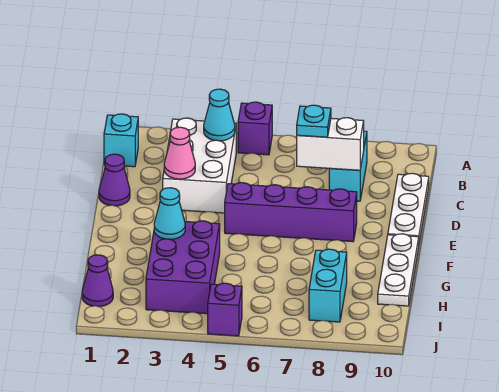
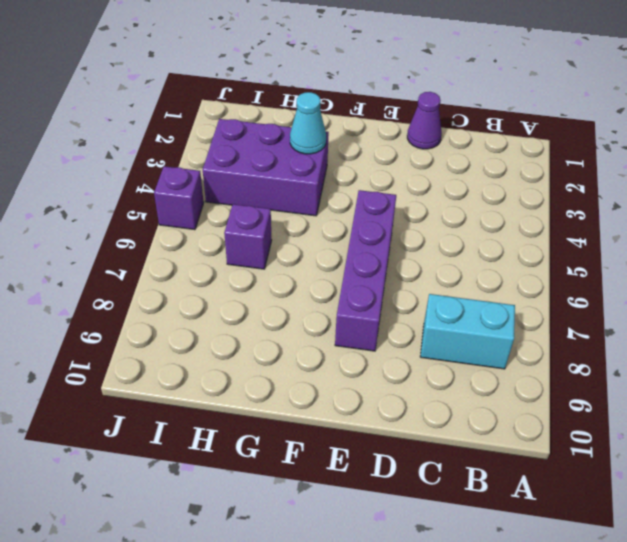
purple 1x1 brick [224,204,272,269] -> purple 1x1 brick moved to [238,102,272,155]
none -> cyan 1x1 brick [104,114,138,167]
none -> white 2x3 brick [163,118,236,213]
none -> white 1x3 plate [388,173,429,242]

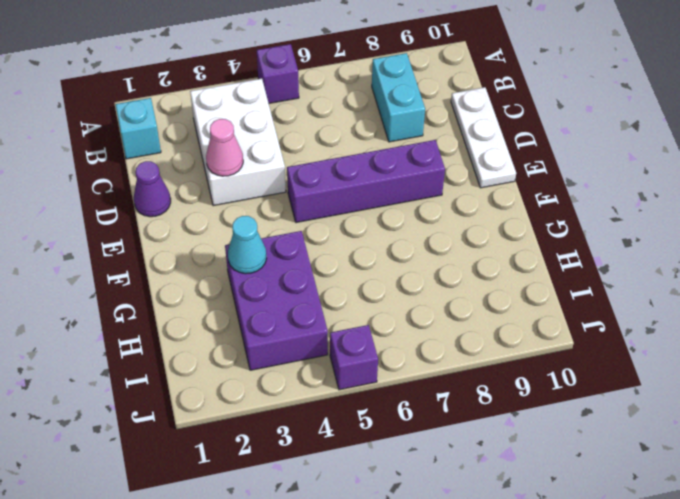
none -> white 1x3 plate [378,234,419,306]
none -> cyan 1x2 brick [309,249,347,322]
none -> purple 1x1 cone [82,255,113,307]

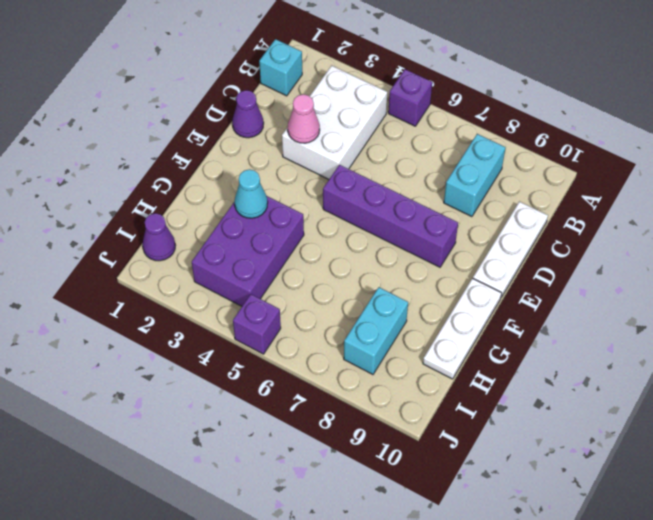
none -> cyan 1x1 cone [204,89,235,141]
none -> white 1x2 brick [297,118,364,170]
none -> cyan 1x1 plate [297,105,331,137]

